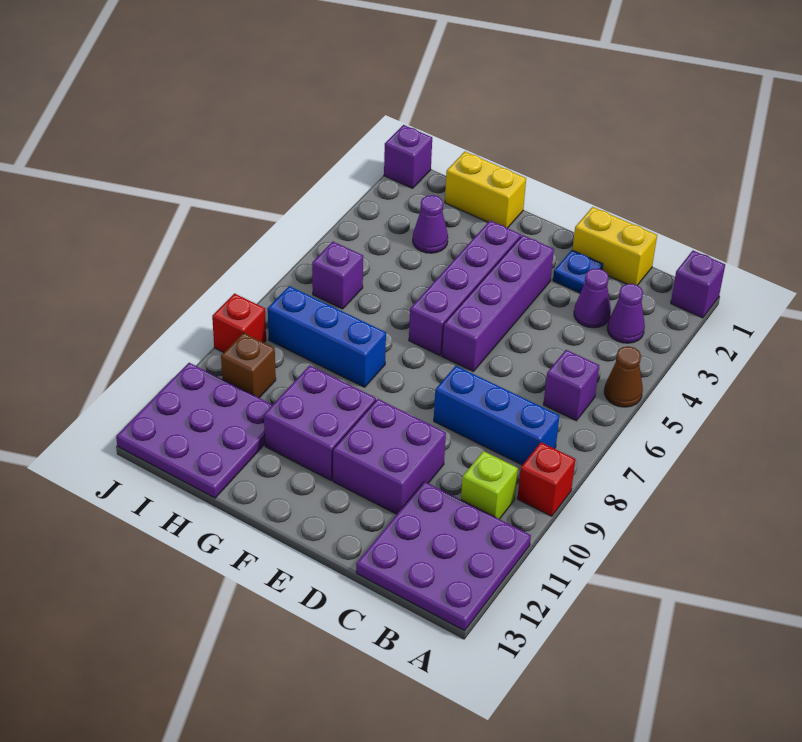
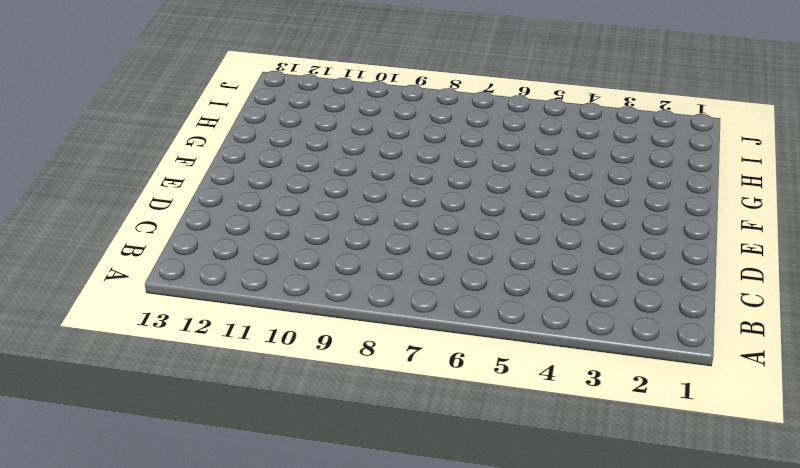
none -> purple 1x1 brick [671,251,725,318]
none -> brown 1x1 cone [604,346,643,407]
none -> red 1x1 brick [517,442,575,516]

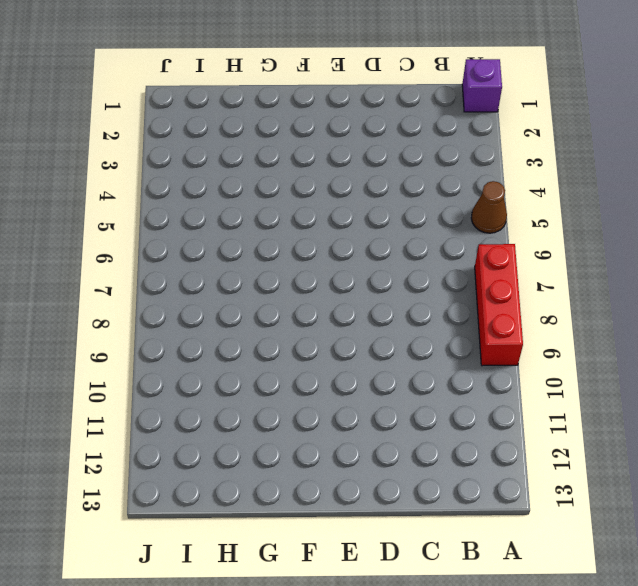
red 1x3 brick [475,244,523,366] -> red 1x1 brick [517,442,575,516]
none -> purple 3x3 plate [356,482,531,631]
none -> purple 1x1 cone [607,284,645,343]
none -> purple 1x1 brick [543,350,599,421]

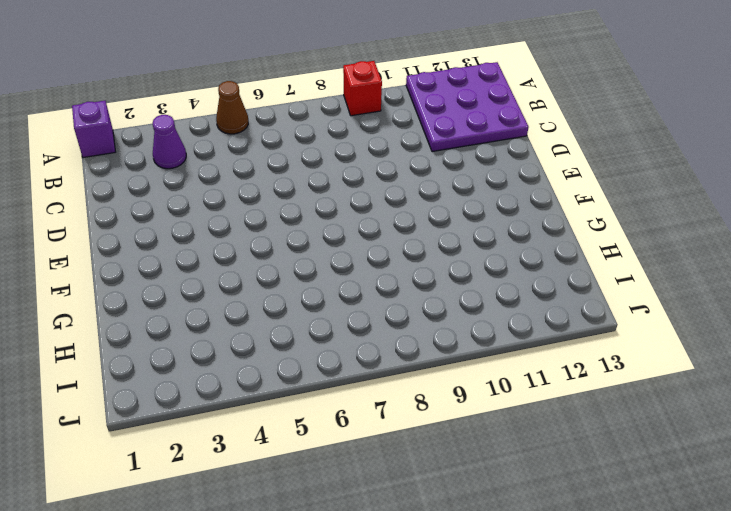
none -> purple 1x1 brick [543,350,599,421]
none -> blue 1x3 brick [434,366,560,465]
none -> lime 1x1 brick [461,451,518,519]

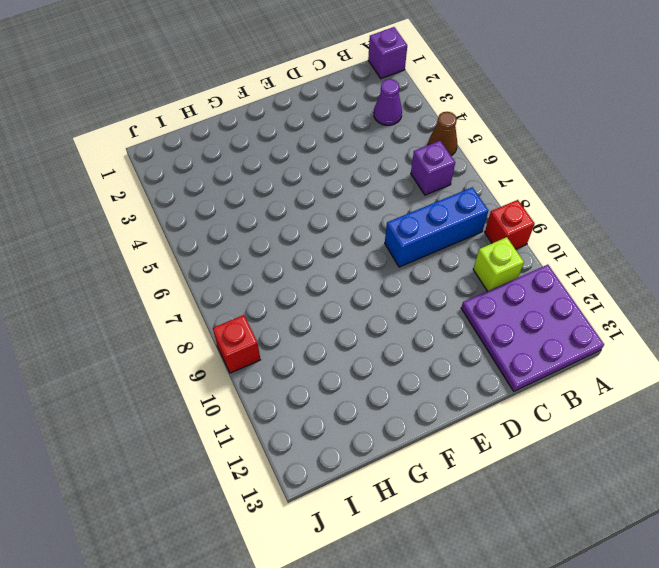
none -> yellow 1x2 brick [572,207,657,285]
none -> purple 1x1 cone [574,268,611,328]
none -> blue 1x1 plate [553,250,603,293]

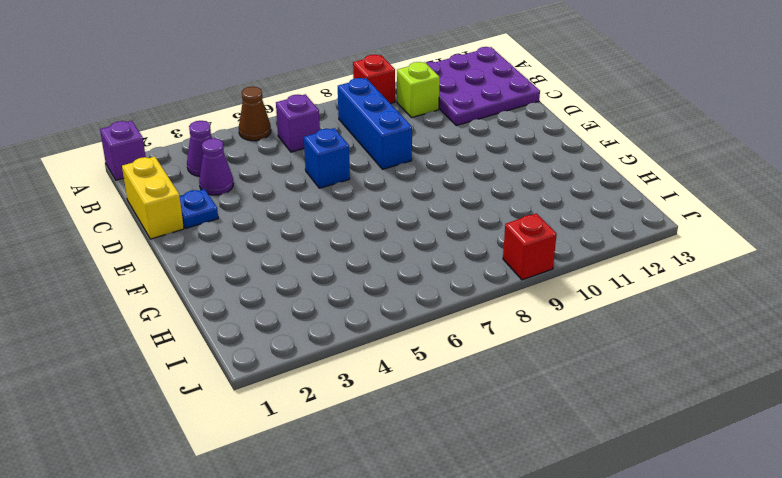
blue 1x1 brick [304,128,350,188] -> none
none -> purple 2x2 brick [333,399,446,514]
none -> purple 1x4 brick [442,235,554,372]
none -> purple 1x4 brick [409,221,521,355]

